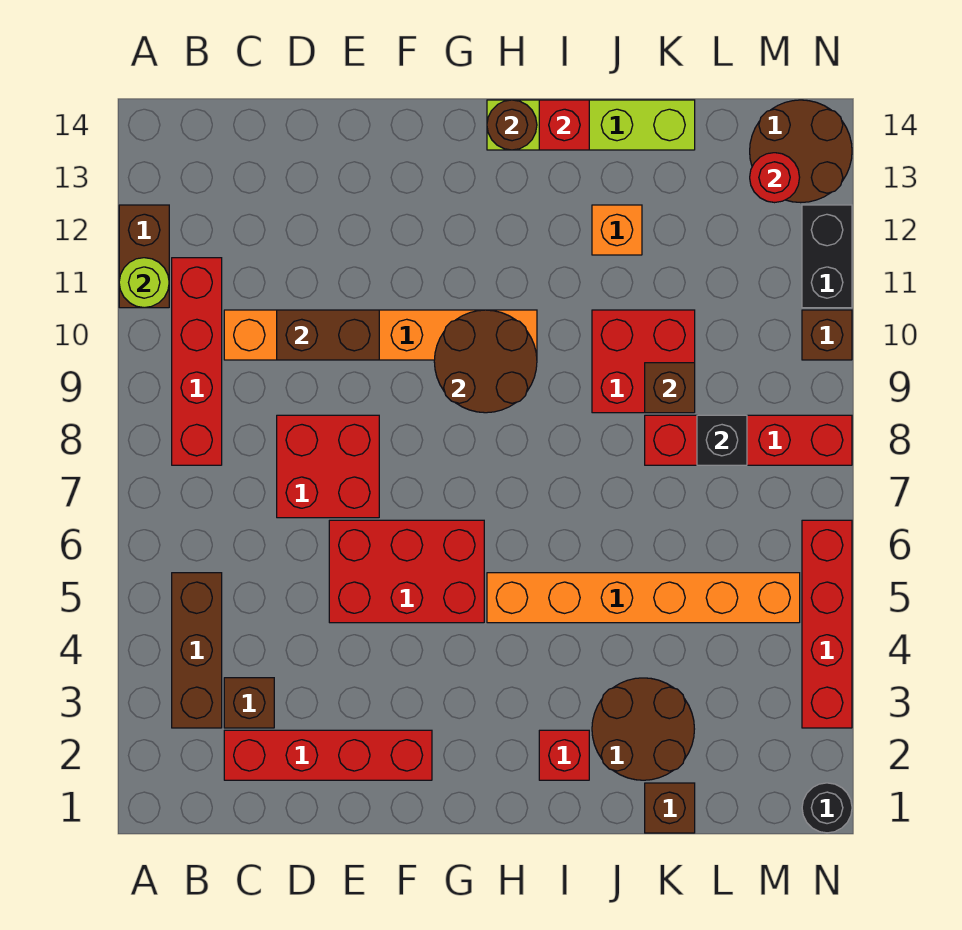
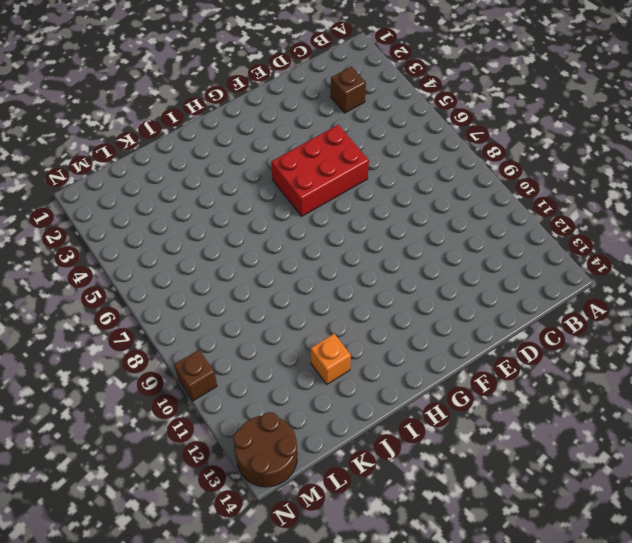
none -> brown 1x2 brick [119,205,169,308]
none -> brown 1x3 brick [172,573,222,728]
none -> red 1x4 brick [172,258,222,465]

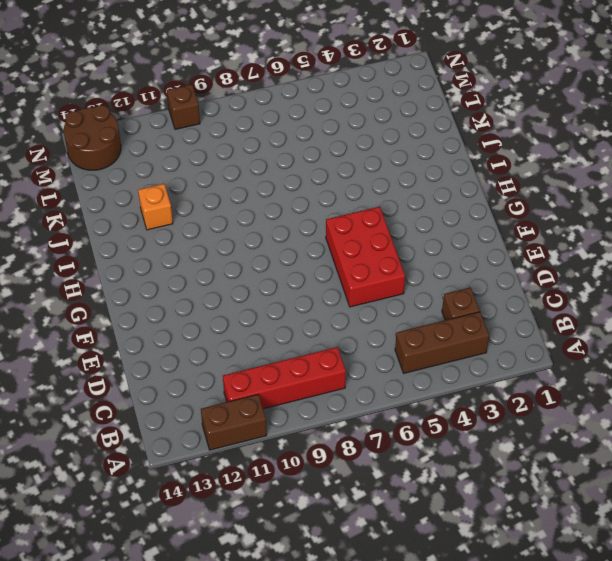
none -> red 1x4 brick [224,730,432,780]
none -> orange 1x6 brick [224,310,537,360]
none -> red 2x2 brick [277,415,379,518]

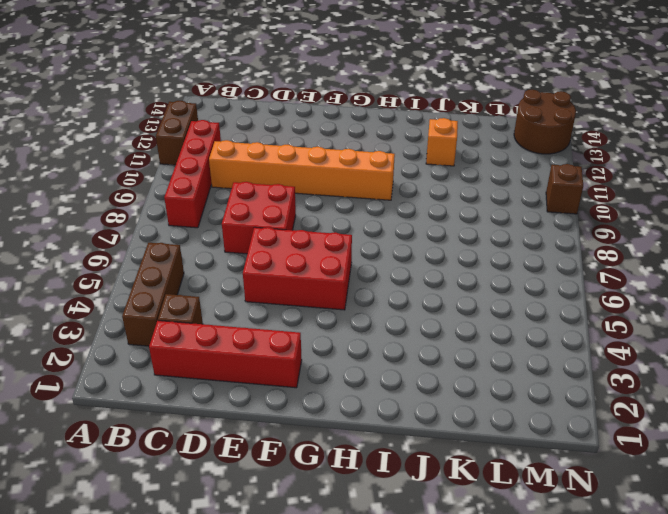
none -> orange 1x6 brick [487,573,800,623]
none -> lime 1x4 brick [487,100,695,150]
none -> red 1x1 brick [539,730,589,780]

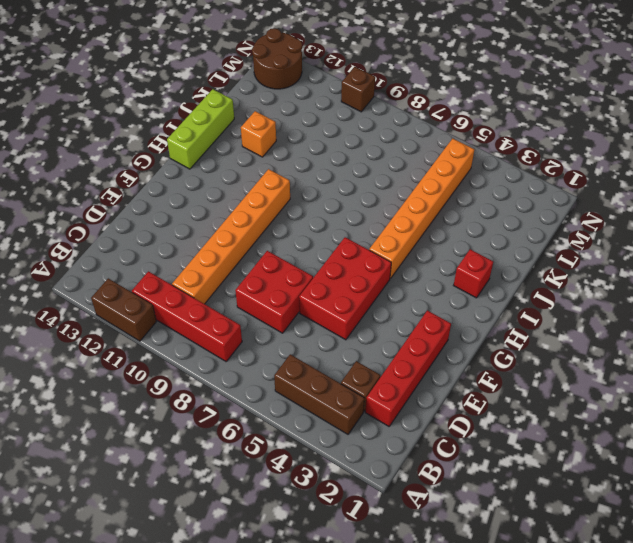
lime 1x3 brick [167,89,234,169] -> lime 1x4 brick [487,100,695,150]
none -> brown 2x2 round brick [592,678,694,780]
none -> red 2x2 brick [592,310,695,413]
none -> brown 1x1 brick [645,783,695,833]

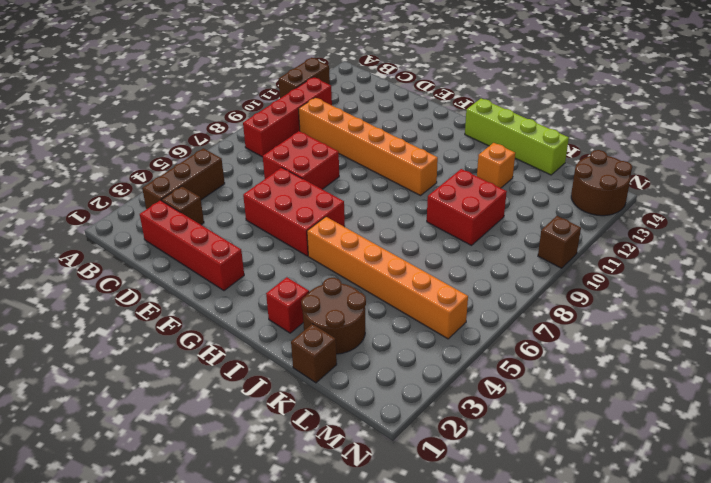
none -> red 1x4 brick [645,415,852,465]
none -> black 1x1 round brick [802,783,852,833]
none -> red 1x4 brick [802,520,852,728]

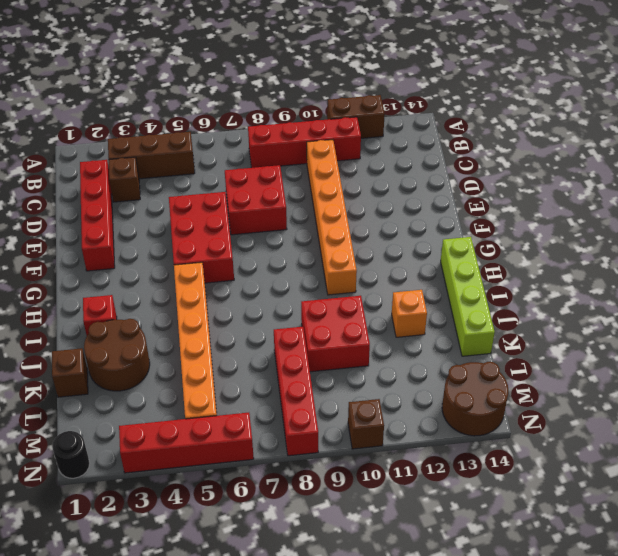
none -> black 1x2 brick [802,205,852,308]
none -> lime 1x1 round brick [119,258,169,308]
none -> brown 1x2 brick [277,310,379,360]

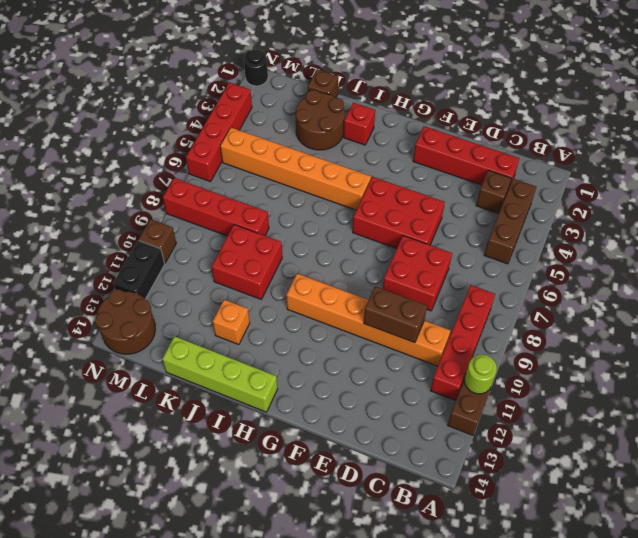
none -> brown 2x2 round brick [434,310,537,413]
none -> brown 1x1 round brick [487,100,537,150]
none -> red 1x1 brick [539,100,589,150]

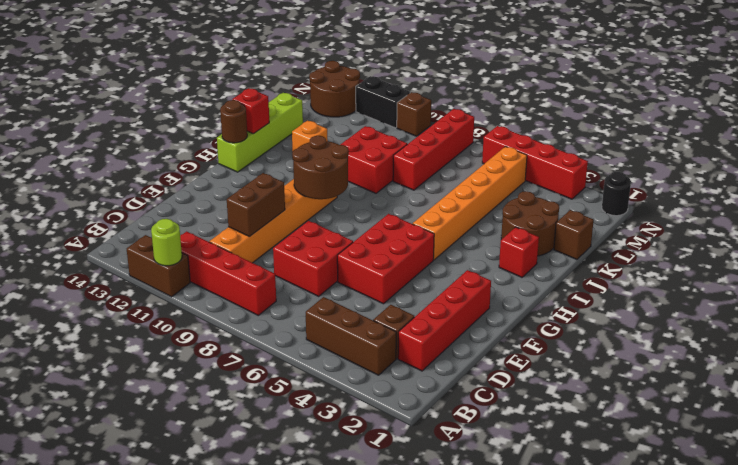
none -> brown 1x1 brick [645,363,695,413]
none -> black 1x1 brick [697,415,747,465]
none -> red 1x1 round brick [750,153,800,203]

